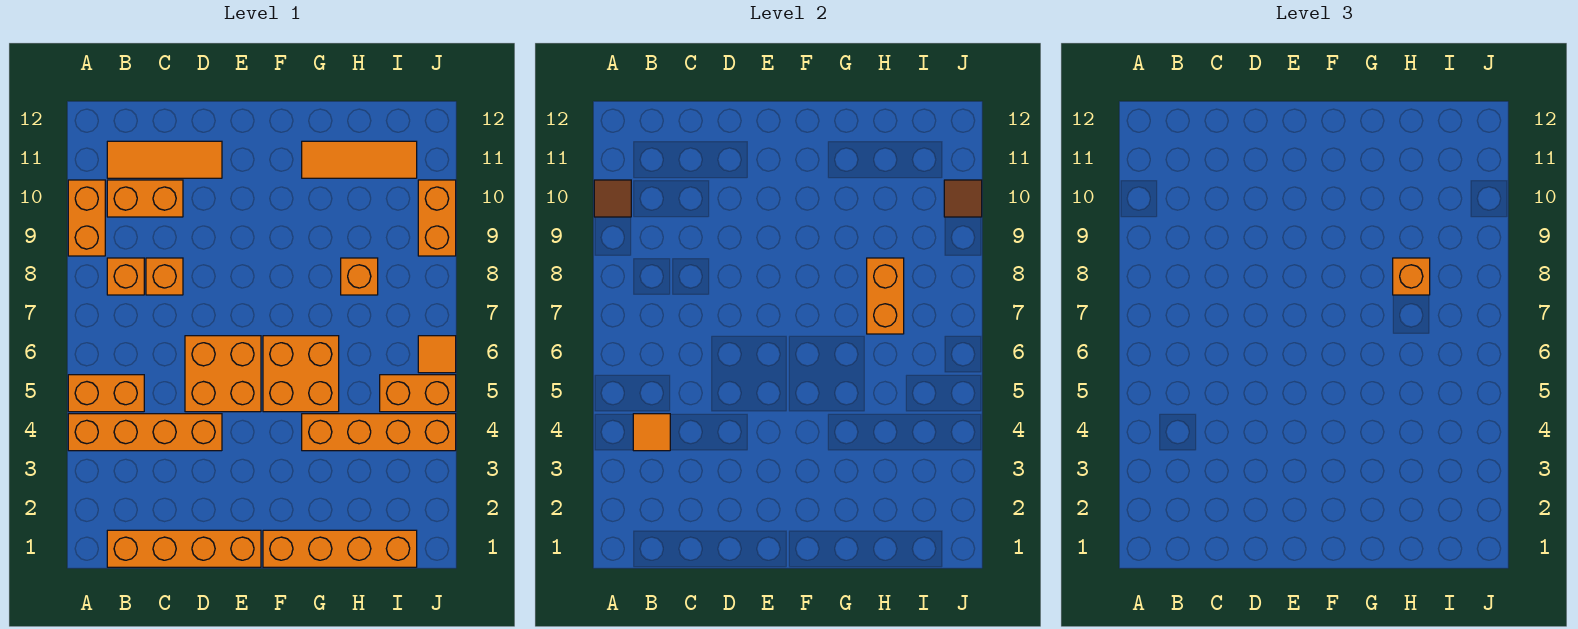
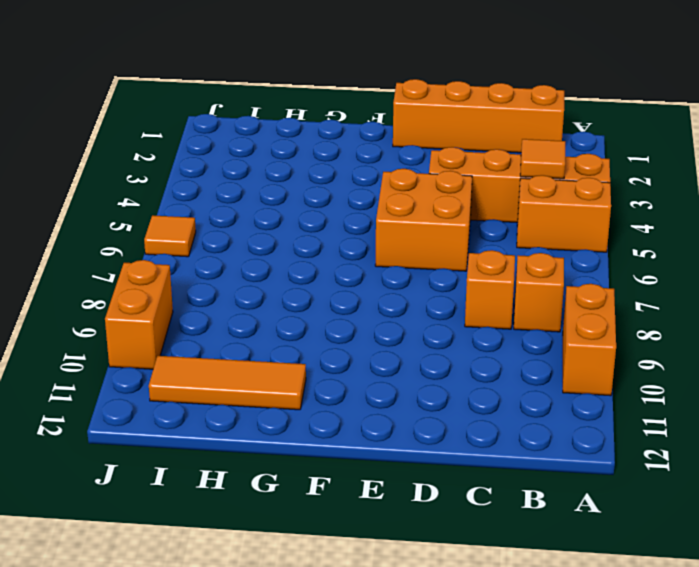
none -> orange 1x2 brick [107,180,183,217]
none -> orange 1x3 tile [107,141,222,178]
none -> orange 1x4 brick [263,530,417,567]

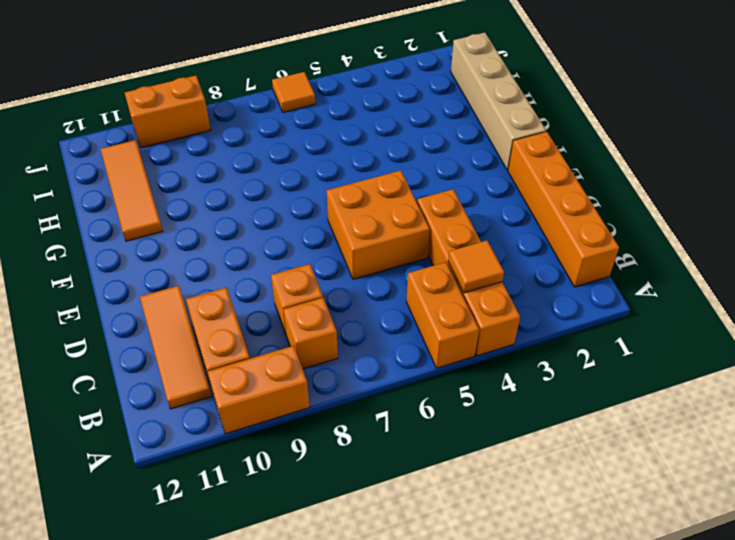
tan 1x4 brick [451,33,546,170] -> orange 1x4 brick [263,530,417,567]
none -> orange 2x2 brick [263,336,339,412]
none -> orange 1x4 brick [302,414,456,451]
none -> orange 1x1 brick [341,258,378,295]

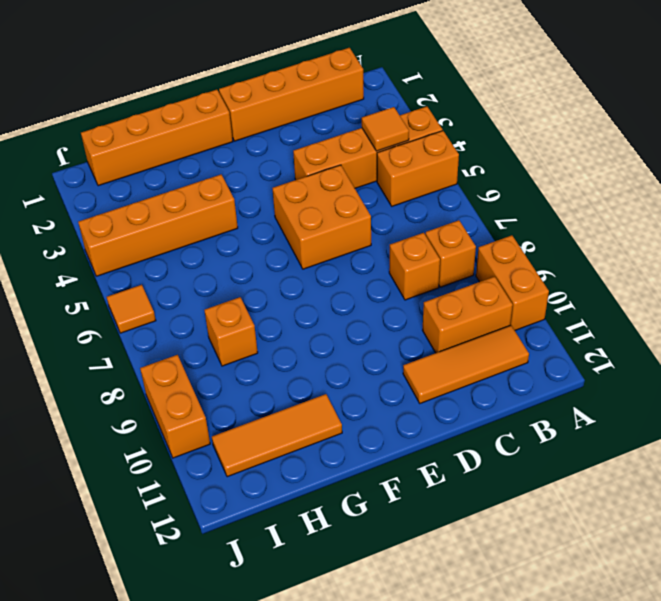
none -> orange 2x2 brick [263,336,339,412]
none -> orange 1x2 brick [380,375,456,412]
none -> brown 1x1 tile [594,180,631,217]

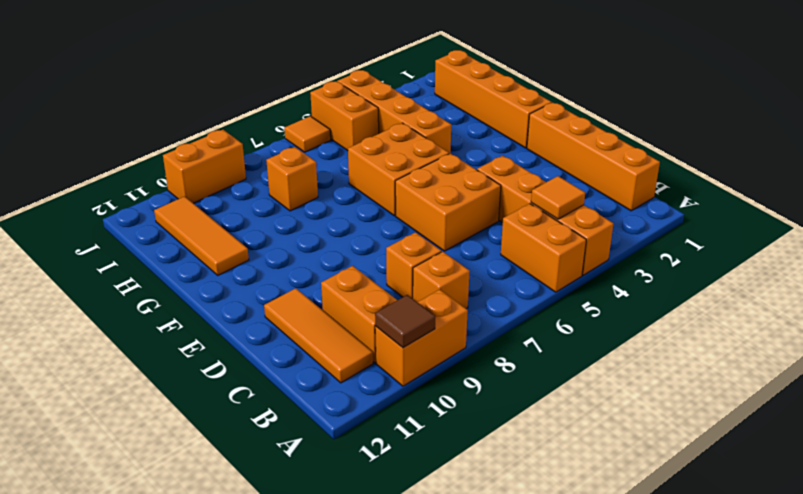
none -> orange 1x2 brick [867,258,904,334]
none -> brown 1x1 tile [944,180,982,217]
none -> orange 1x1 brick [1393,258,1430,295]

